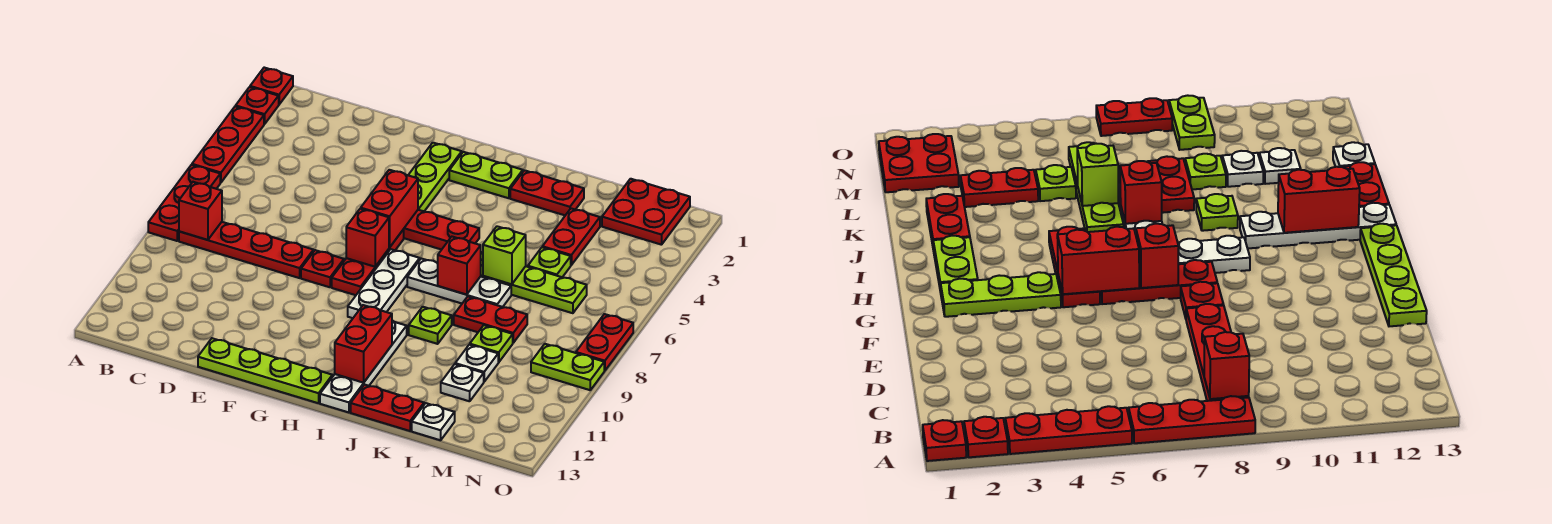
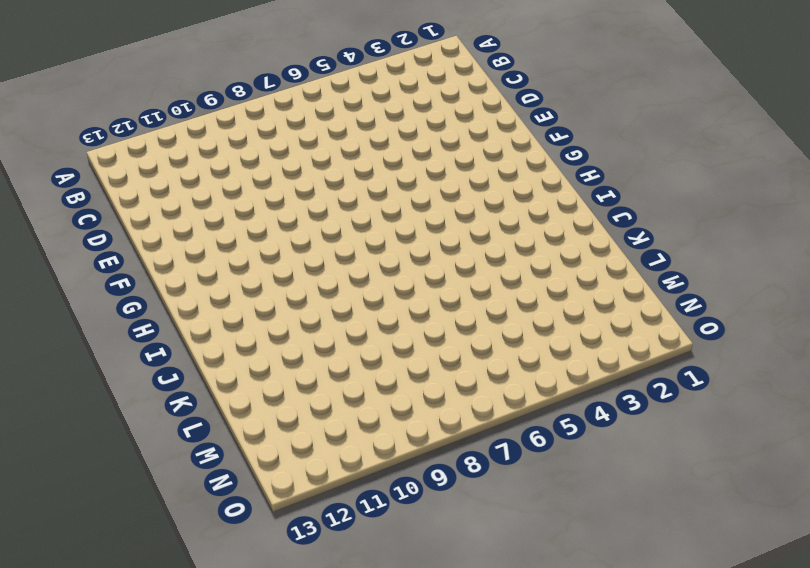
none -> red 1x1 plate [250,68,293,104]
none -> red 1x1 plate [236,87,279,124]
none -> red 1x3 plate [192,106,264,183]
none -> red 1x3 plate [148,165,220,241]

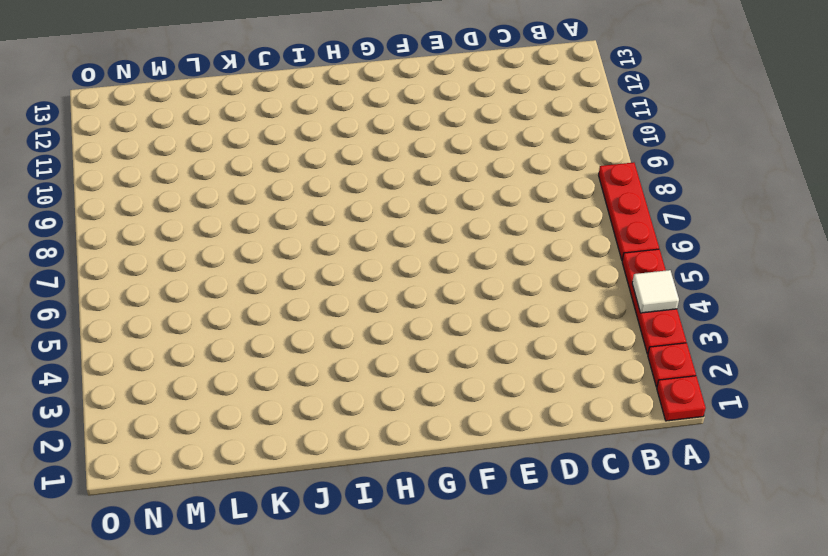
white 1x1 tile [632,270,679,313] -> none
none -> red 1x4 plate [179,222,313,278]
none -> lime 1x4 plate [198,338,332,403]
none -> red 1x1 plate [301,250,344,287]
none -> lime 1x3 plate [408,143,462,211]

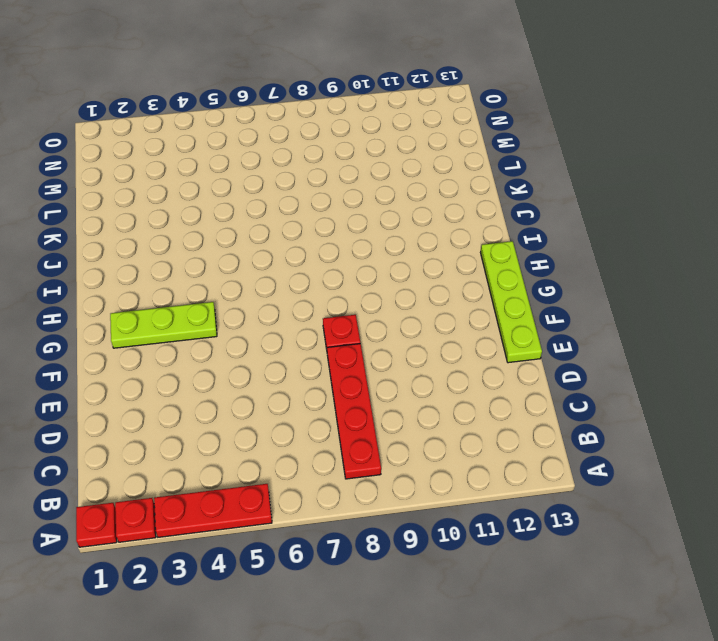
none -> red 1x3 plate [148,165,220,241]
none -> red 1x3 plate [404,210,479,250]
none -> red 1x3 plate [332,229,404,295]
none -> lime 1x2 plate [449,152,523,198]

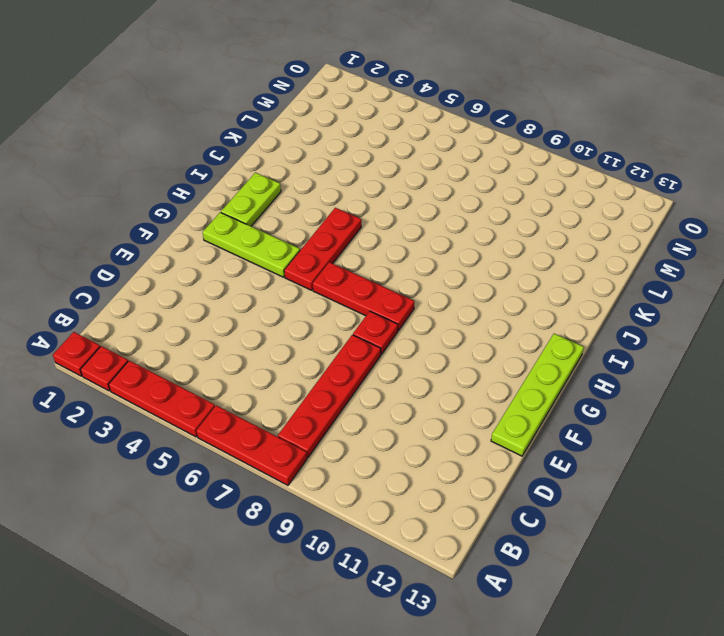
none -> white 1x3 plate [348,249,420,318]
none -> white 1x3 plate [407,258,511,307]
none -> white 1x4 plate [320,321,407,412]
none -> red 1x2 plate [510,170,584,215]

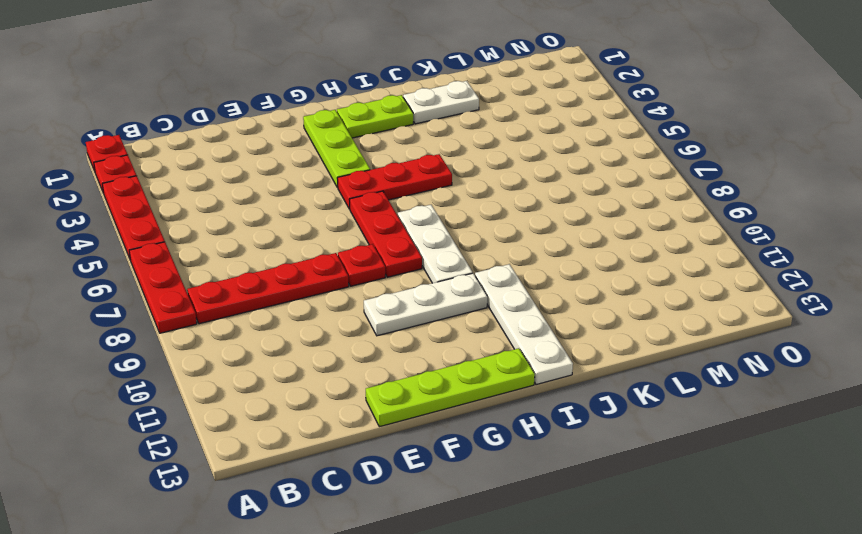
white 1x3 plate [364,273,487,336] -> white 1x3 plate moved to [407,258,511,307]
white 1x2 plate [403,81,479,124] -> red 1x2 plate [510,170,584,215]
none -> lime 1x4 plate [481,252,587,313]
none -> lime 1x1 plate [409,307,452,344]
none -> red 1x2 plate [351,385,424,431]
none -> red 1x2 plate [454,297,527,343]

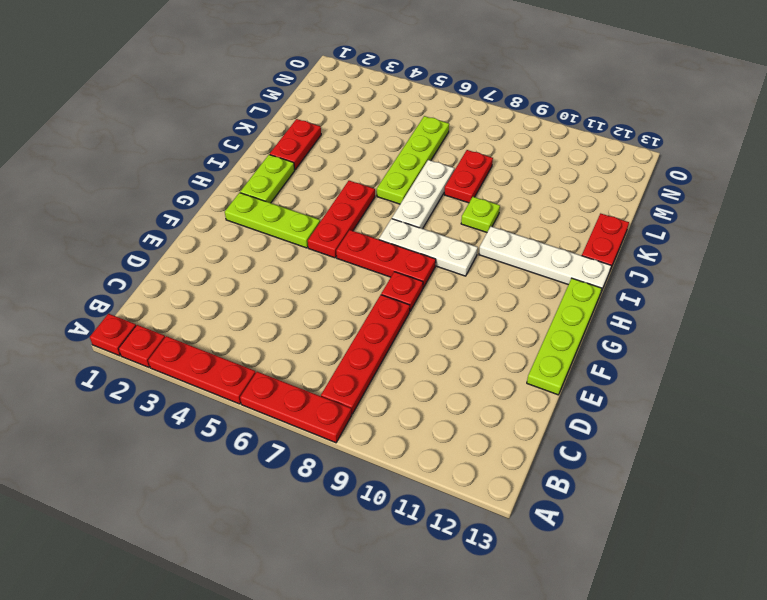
none -> red 1x2 plate [542,208,600,265]
none -> lime 1x1 plate [528,247,571,277]
none -> lime 1x1 plate [470,325,513,362]
none -> white 1x1 plate [455,345,498,382]

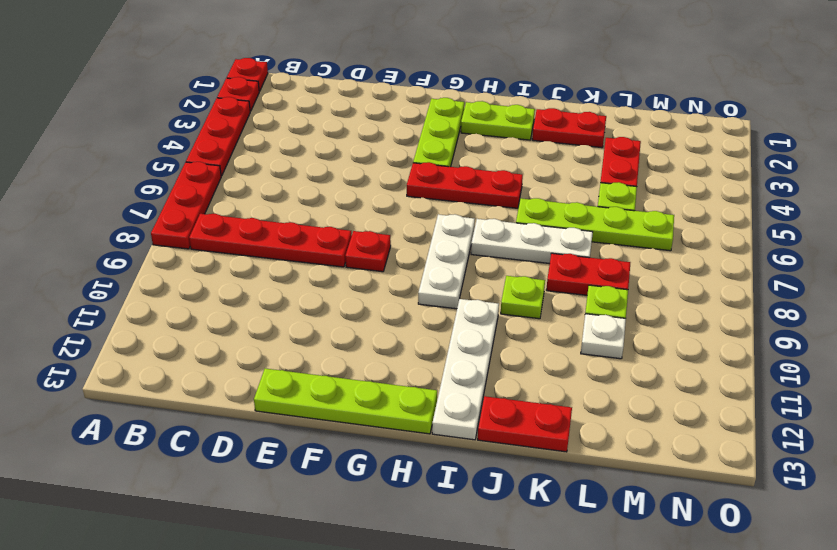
none -> red 1x3 plate [332,229,404,295]
none -> white 1x1 plate [441,364,484,401]
none -> white 1x1 plate [412,403,455,440]
none -> red 2x2 plate [602,179,690,245]

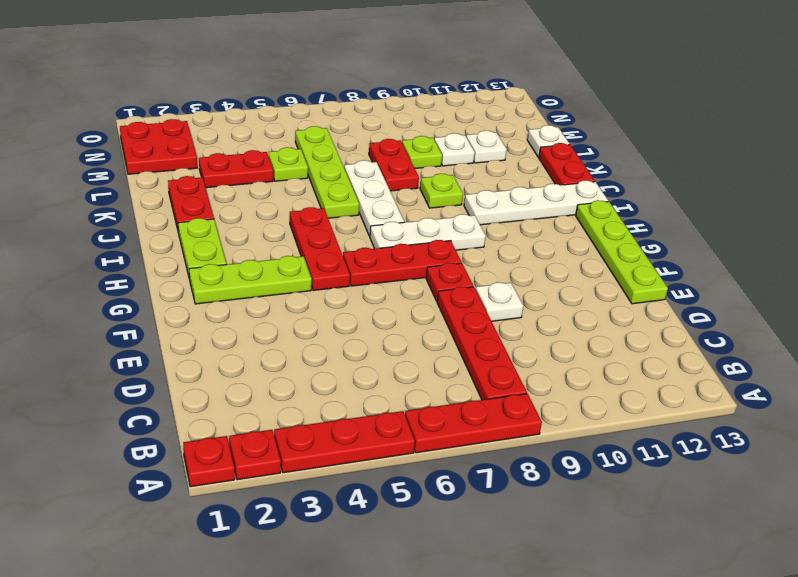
white 1x1 plate [476,282,523,321] -> none
none -> lime 1x2 plate [531,344,604,390]
none -> red 1x2 plate [576,314,633,371]
none -> red 1x1 brick [179,182,222,240]
none -> red 1x2 brick [361,170,418,247]

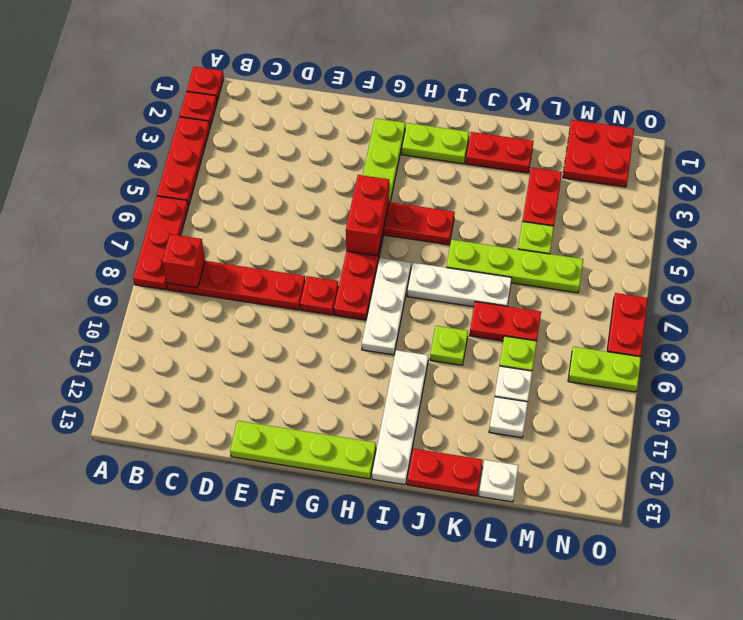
none -> red 1x1 brick [346,209,389,267]
none -> red 1x2 brick [335,305,392,383]
none -> red 1x1 brick [438,237,481,295]
none -> lime 1x1 brick [483,226,526,284]

